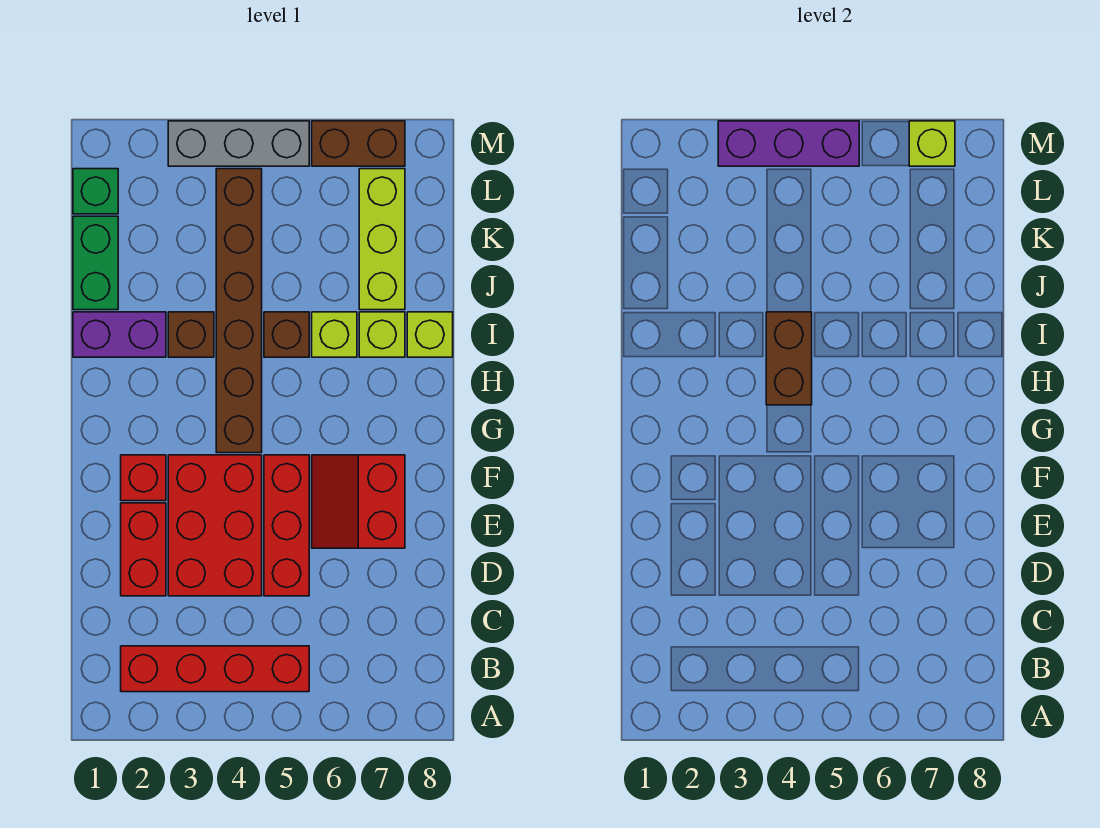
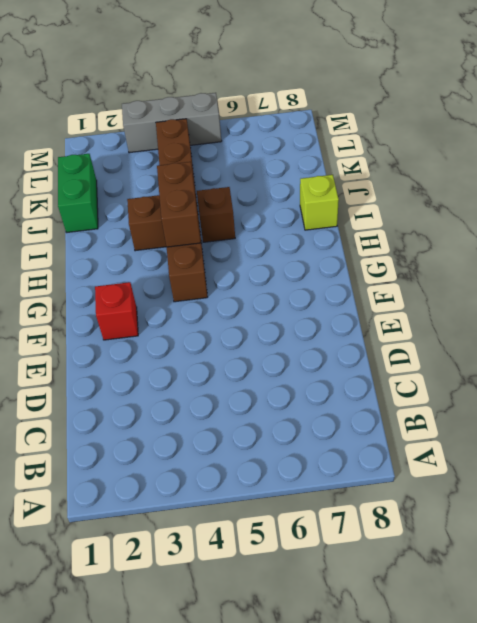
none -> red 1x4 brick [121,646,309,692]
none -> red 1x2 brick [121,503,166,596]
none -> red 2x3 brick [168,455,262,596]

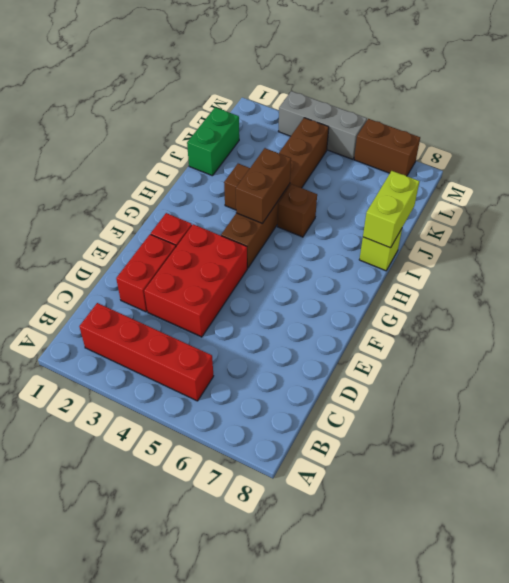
lime 1x2 brick [363,171,419,248] -> none
none -> red 1x3 brick [264,455,309,596]
none -> red 2x2 slope [312,455,405,548]
none -> purple 1x2 brick [73,312,166,357]

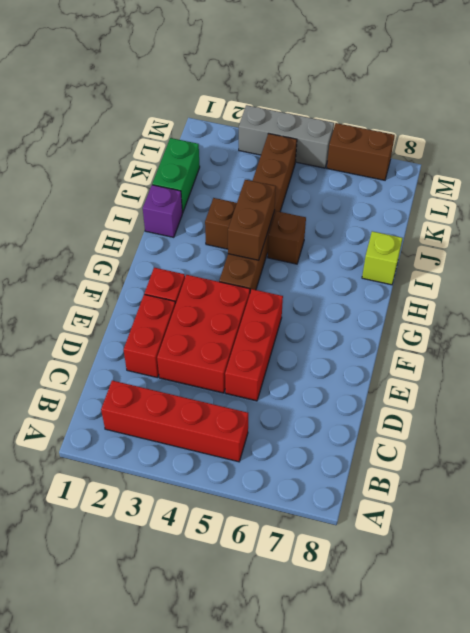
purple 1x1 brick [143,185,182,237] -> purple 1x2 brick [73,312,166,357]
none -> red 2x2 slope [312,455,405,548]
none -> lime 1x1 brick [312,312,357,357]
none -> lime 1x1 brick [359,312,405,357]

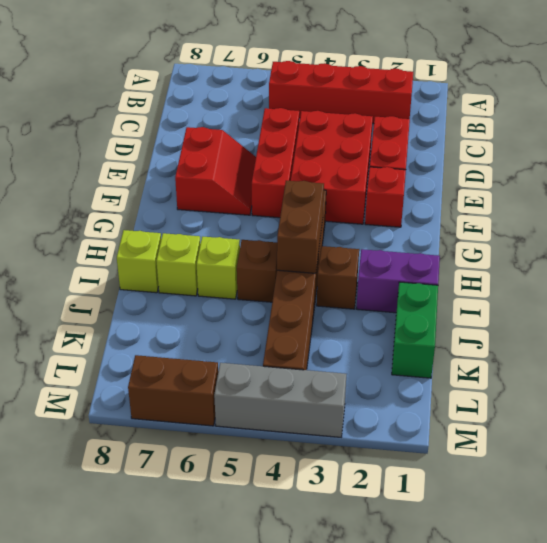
none -> lime 1x3 brick [359,169,405,310]
none -> green 1x1 brick [73,169,118,214]
none -> purple 1x3 brick [718,121,859,166]

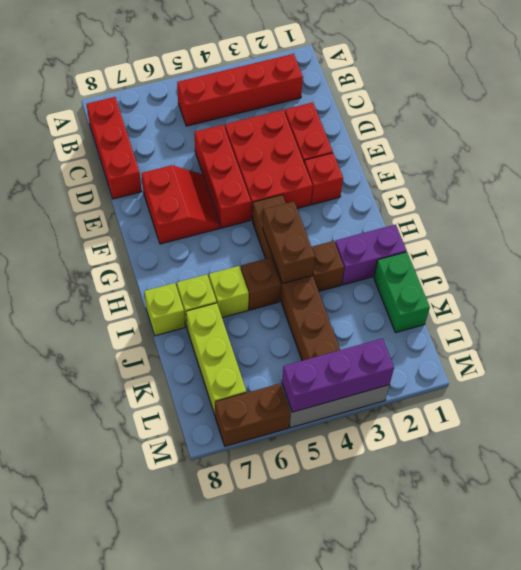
red 1x3 brick [87,97,142,199] -> none
none -> green 1x1 brick [73,169,118,214]
none -> lime 1x1 brick [909,121,955,166]

